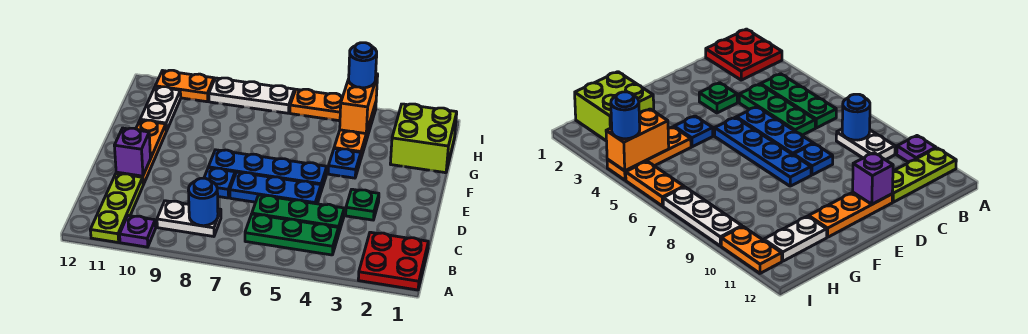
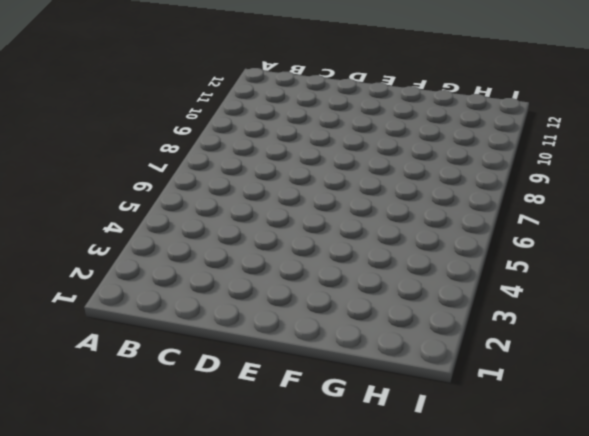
none -> red 2x2 plate [358,232,428,290]
none -> purple 1x1 plate [120,216,156,247]
none -> lime 1x3 plate [90,173,143,243]

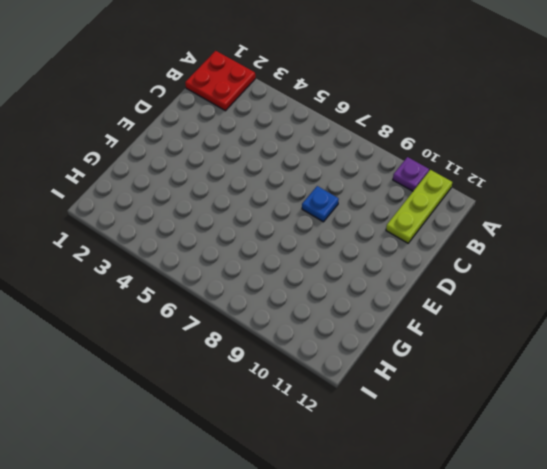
none -> green 1x3 plate [245,214,339,255]
none -> white 1x2 plate [157,201,221,236]
none -> green 1x3 plate [252,195,344,234]

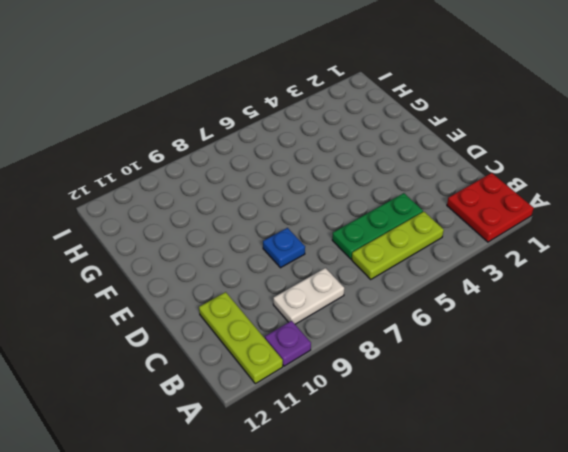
lime 1x3 plate [352,212,444,279] -> green 1x3 plate [245,214,339,255]
none -> green 1x1 plate [346,189,379,220]
none -> blue 1x3 plate [230,172,321,204]
none -> orange 1x3 plate [116,120,166,185]

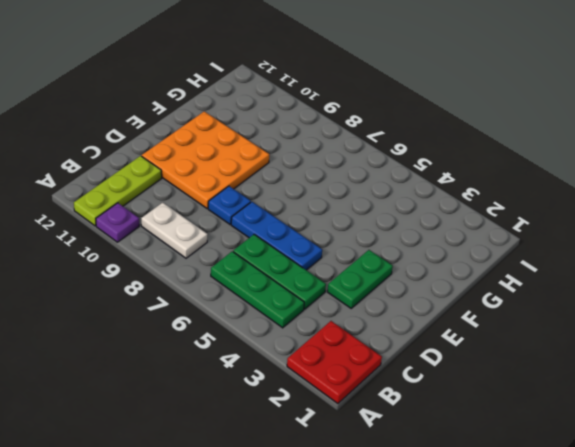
green 1x2 plate [327,250,393,308] -> green 1x1 plate [346,189,379,220]
orange 3x3 plate [142,111,269,208] -> orange 1x3 plate [116,120,166,185]
none -> blue 1x4 plate [208,150,327,191]
none -> blue 1x1 plate [328,149,361,178]
none -> lime 2x2 brick [390,104,457,173]

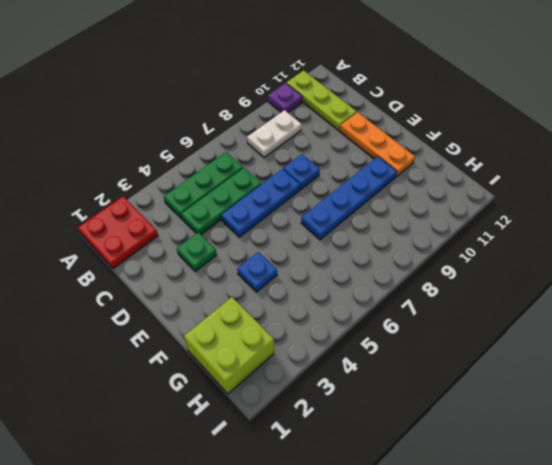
blue 1x4 plate [301,157,397,240] -> blue 1x4 plate moved to [208,150,327,191]
none -> orange 1x3 plate [334,103,376,157]
none -> white 1x2 plate [140,87,181,131]
none -> orange 1x2 plate [290,89,343,121]

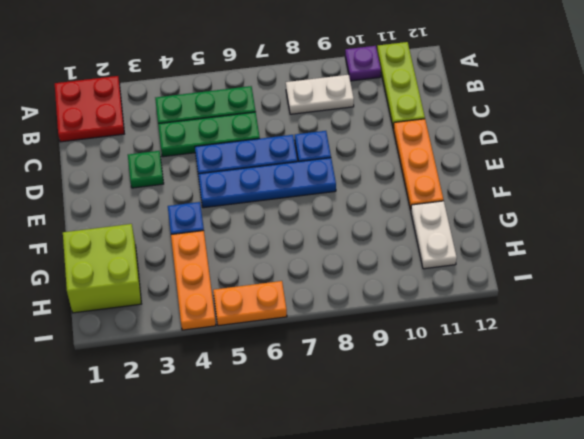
none -> white 1x3 plate [209,78,294,113]
none -> orange 1x2 plate [155,70,214,102]
none -> blue 1x1 round brick [188,178,218,226]

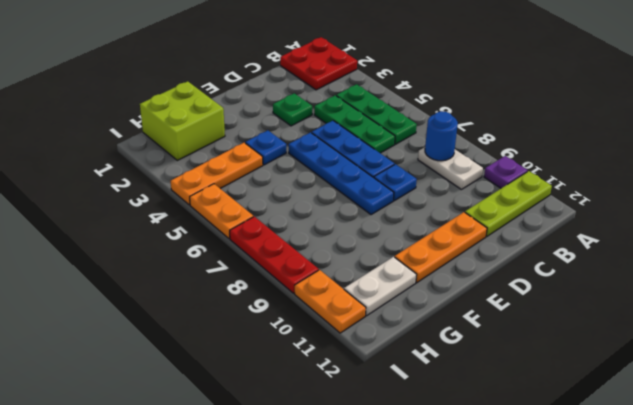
red 1x3 plate [230,217,319,293] -> white 1x3 plate [209,78,294,113]
none -> purple 1x1 brick [114,128,151,176]
none -> orange 1x2 brick [340,74,378,134]
none -> blue 1x1 round brick [349,43,377,88]

